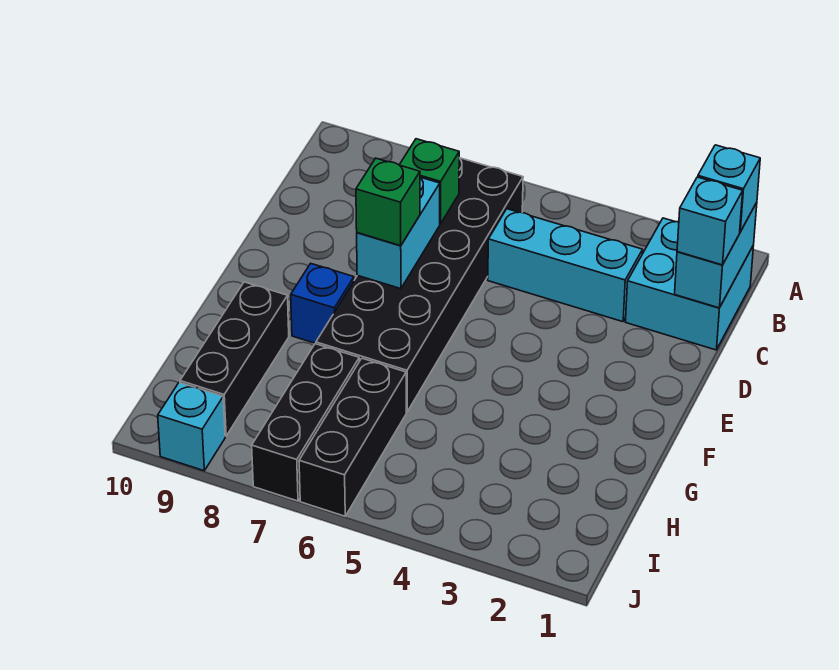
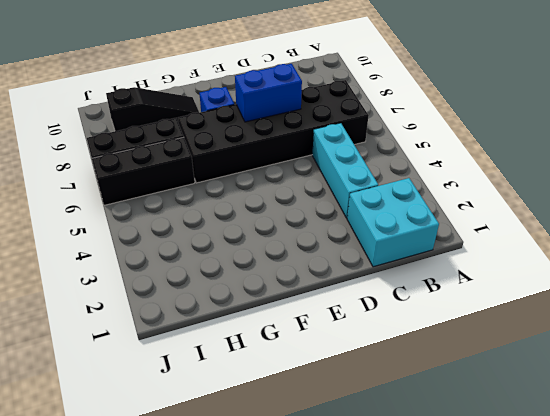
blue 1x2 brick [235,64,302,122] -> cyan 1x2 brick [357,177,440,289]
black 1x3 slope [106,87,199,131] -> black 1x3 brick [180,282,289,436]
none -> cyan 1x1 brick [158,382,225,471]
none -> cyan 1x2 brick [675,202,757,308]
none -> green 1x1 brick [400,139,459,224]

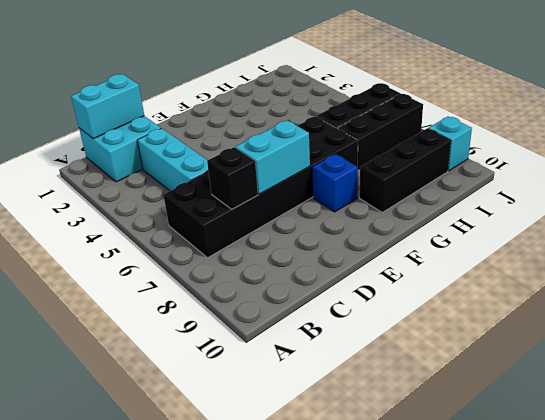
black 1x1 brick [207,147,258,209] -> green 1x1 brick [400,139,459,224]
none -> cyan 1x1 brick [698,145,760,232]
none -> cyan 1x1 brick [677,177,743,265]
none -> green 1x1 brick [356,158,420,246]

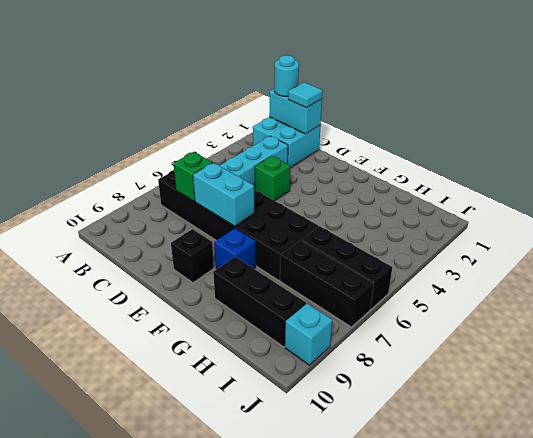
cyan 1x1 round brick [275,55,299,96] -> cyan 1x1 brick [698,145,760,232]
cyan 1x1 tile [288,82,323,108] -> cyan 1x1 brick [677,177,743,265]
green 1x1 brick [255,156,290,201] -> green 1x1 brick moved to [356,158,420,246]
black 1x1 brick [171,229,214,283] -> none

